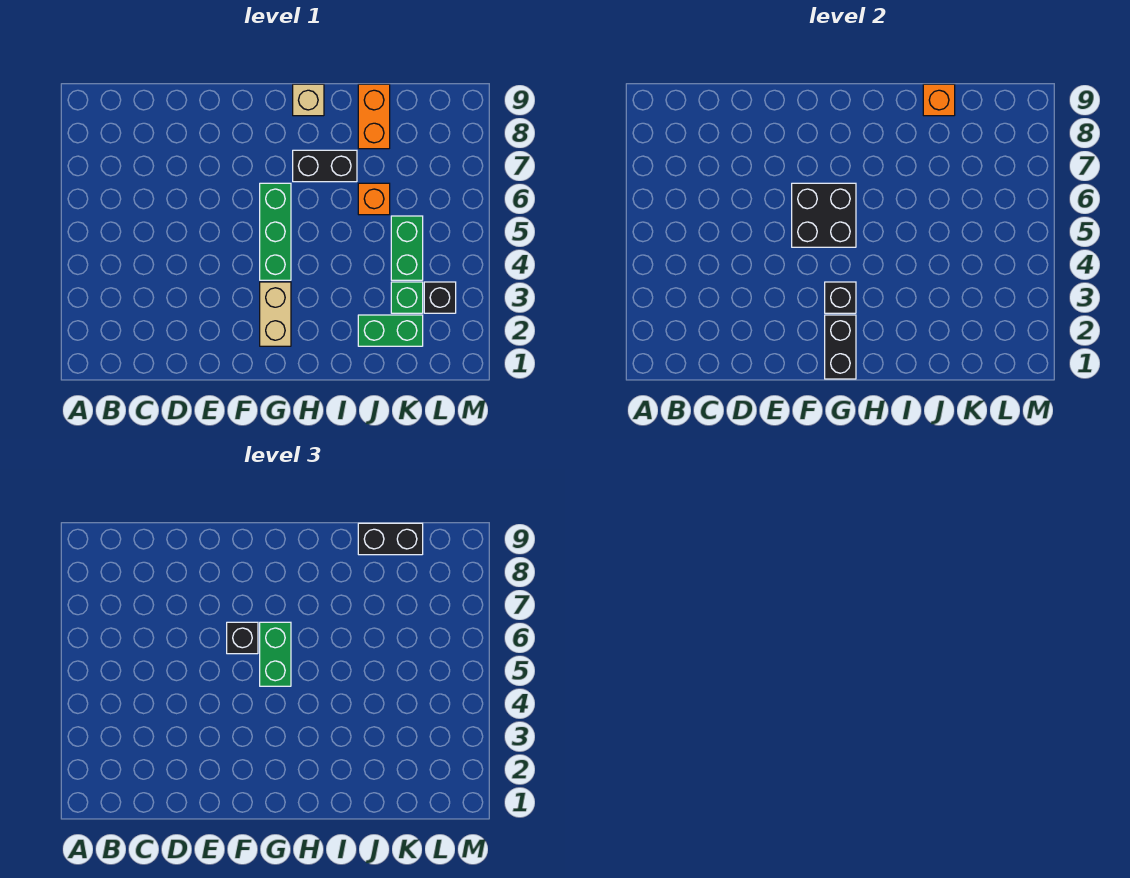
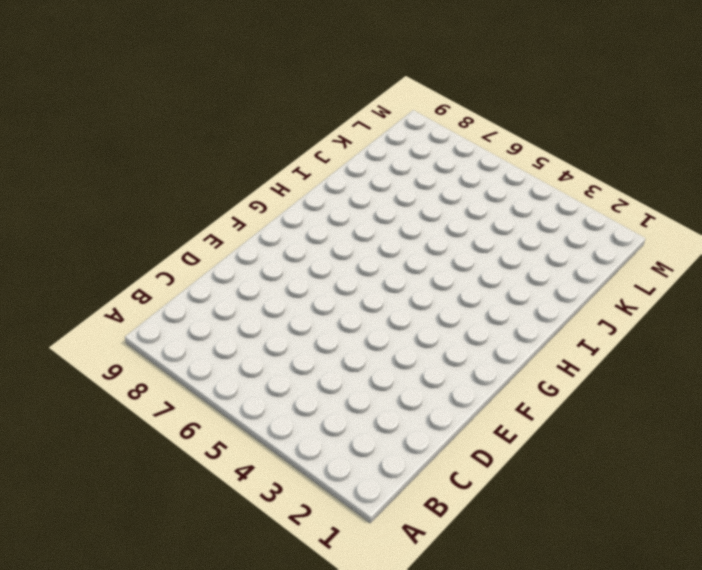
none -> tan 1x2 brick [260,282,291,346]
none -> green 1x3 brick [260,183,291,280]
none -> black 1x2 brick [293,150,357,182]

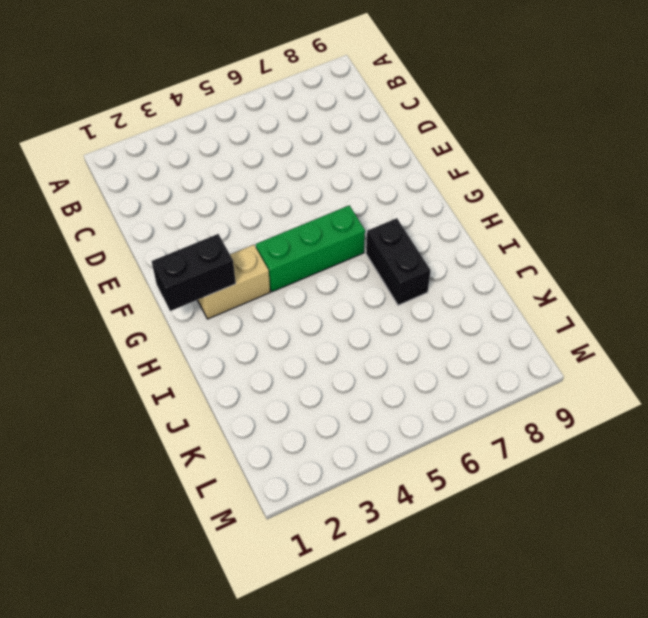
none -> tan 1x1 brick [293,84,324,116]
none -> green 1x2 brick [358,315,423,346]
none -> orange 1x1 brick [358,183,390,215]

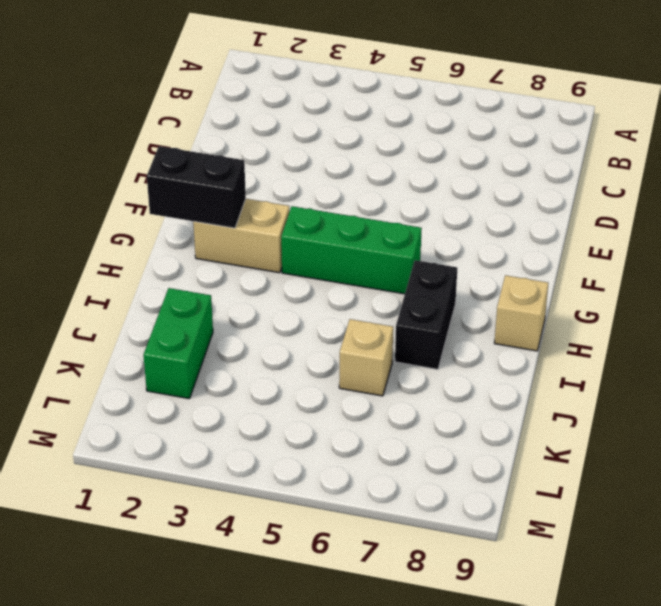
tan 1x1 brick [339,319,393,396] -> orange 1x1 brick [358,183,390,215]
none -> orange 1x2 brick [358,84,390,149]
none -> green 1x1 brick [391,282,423,313]
none -> green 1x2 brick [391,216,423,280]

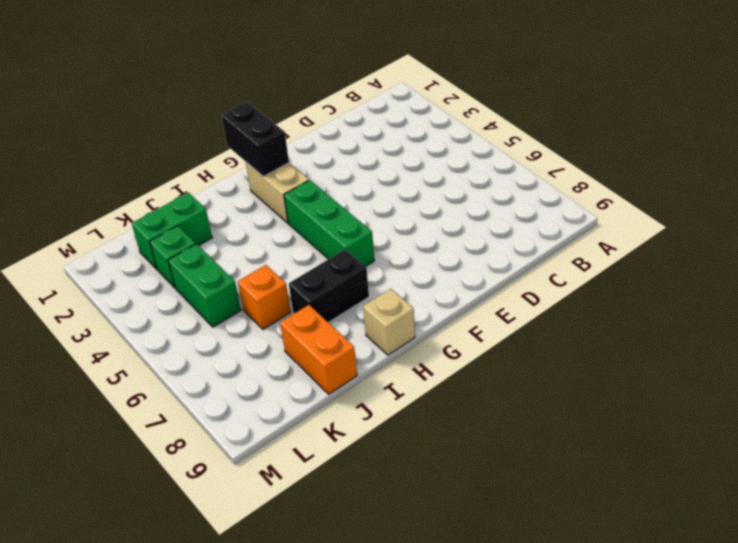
none -> black 1x1 brick [424,282,456,313]
none -> black 2x2 brick [792,183,856,247]
none -> black 1x1 brick [825,282,856,313]

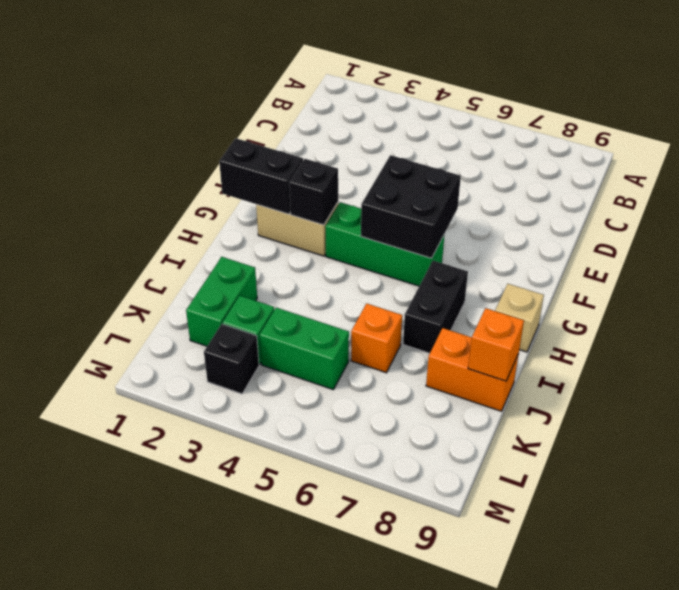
none -> black 1x1 brick [227,622,258,654]
none -> green 1x2 brick [260,622,291,686]
none -> black 1x2 brick [358,523,423,555]

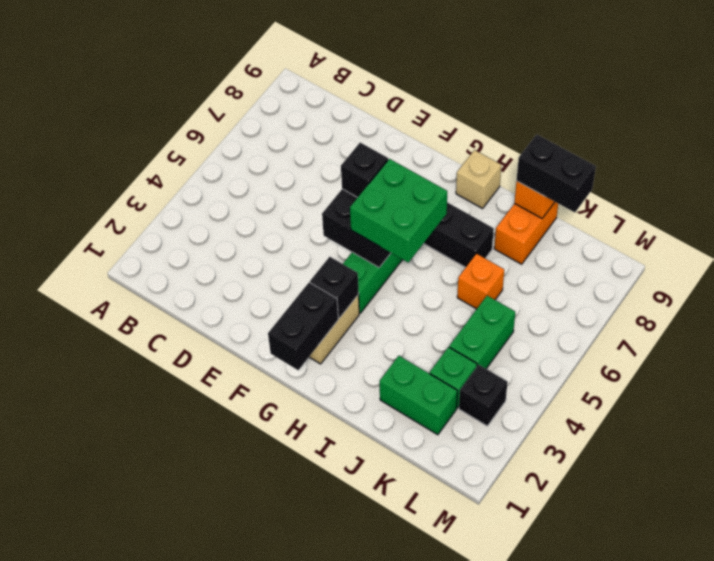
green 2x2 brick [350,159,447,262] -> green 1x2 brick [260,622,291,686]

